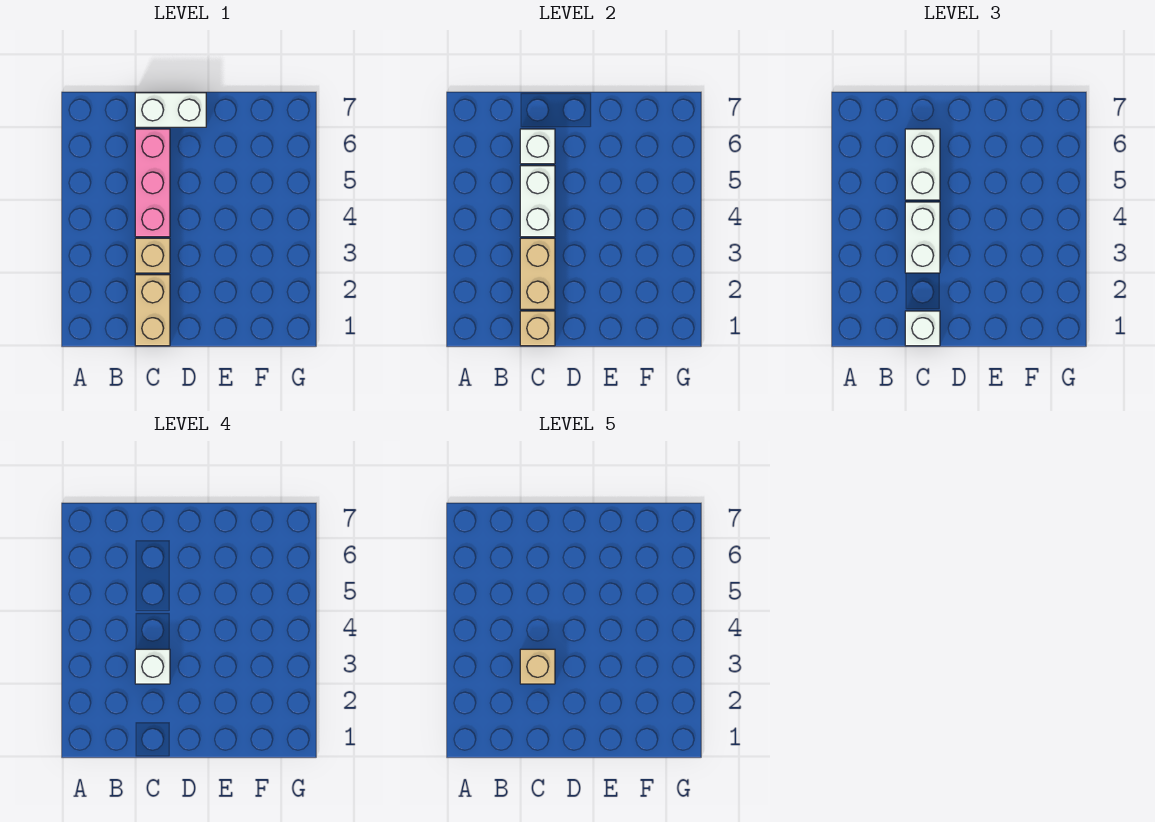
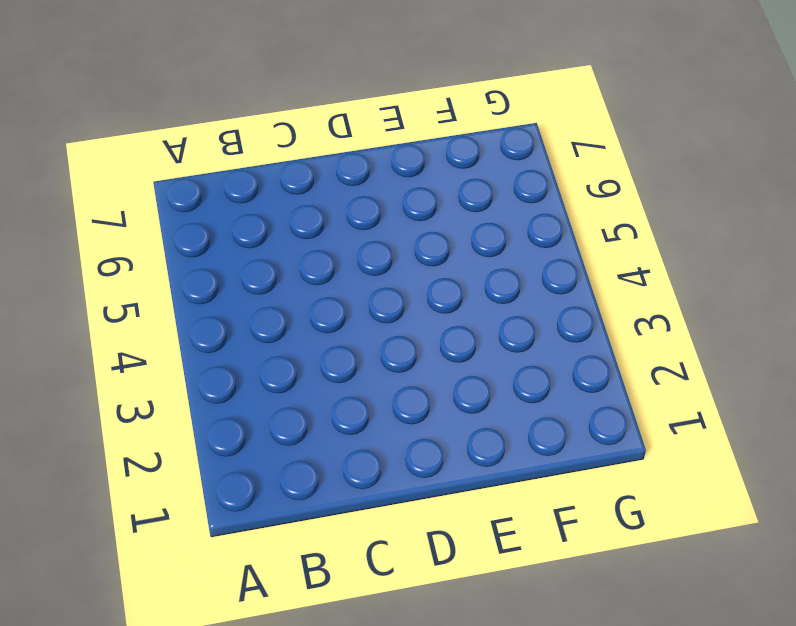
none -> tan 1x2 brick [135,275,170,346]
none -> tan 1x1 brick [135,238,170,273]
none -> pink 1x3 brick [135,129,170,237]

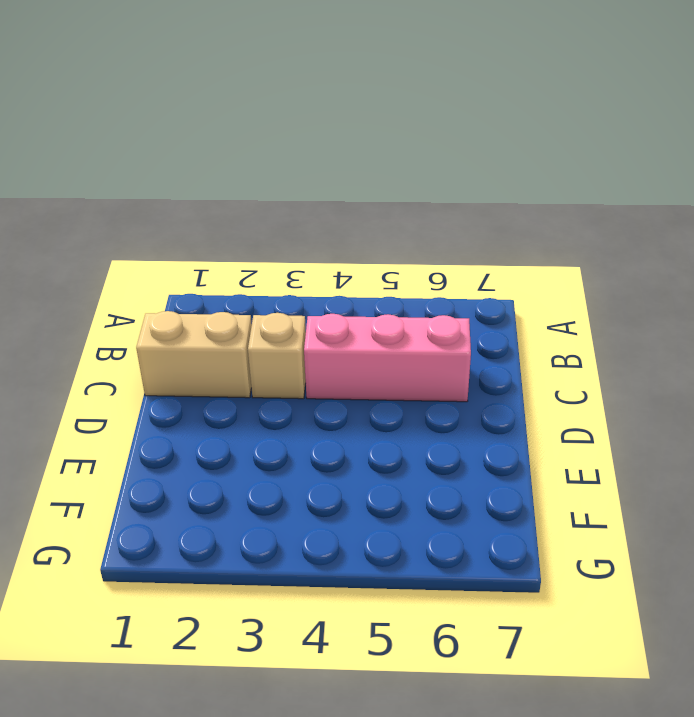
none -> white 1x2 brick [135,93,206,127]
none -> tan 1x1 brick [520,311,555,346]
none -> tan 1x2 brick [520,238,555,309]

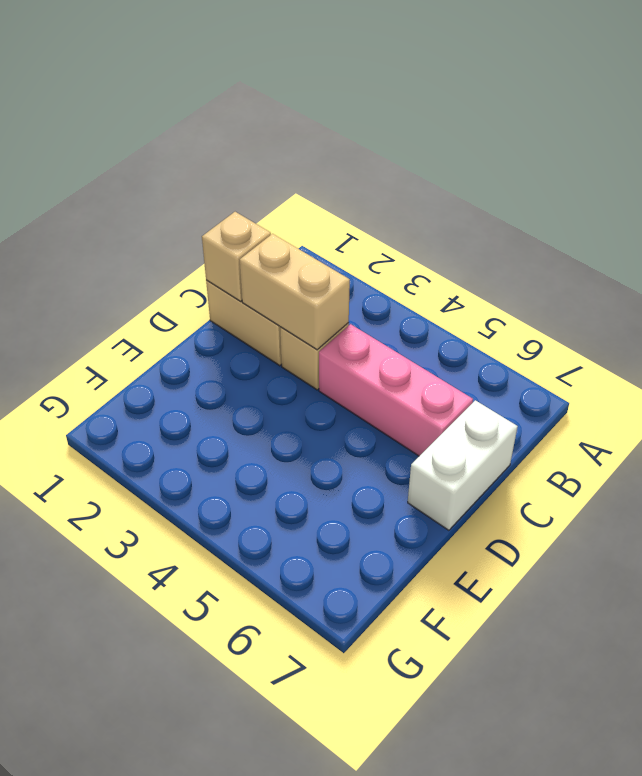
none -> white 1x2 brick [520,166,555,237]
none -> white 1x1 brick [520,129,555,164]
none -> white 1x1 brick [905,311,940,346]

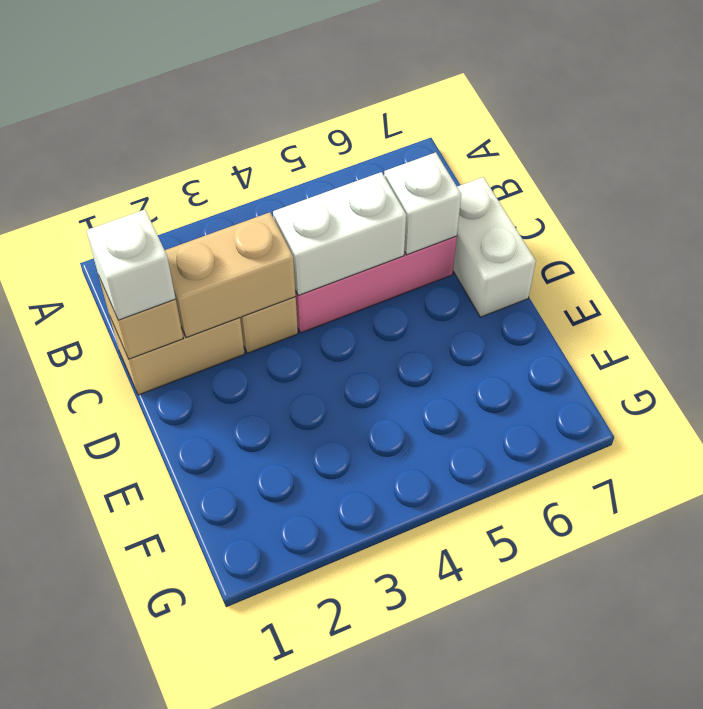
none -> white 1x2 brick [905,202,940,273]
none -> white 1x2 brick [905,129,940,200]
none -> white 1x1 brick [135,649,170,684]

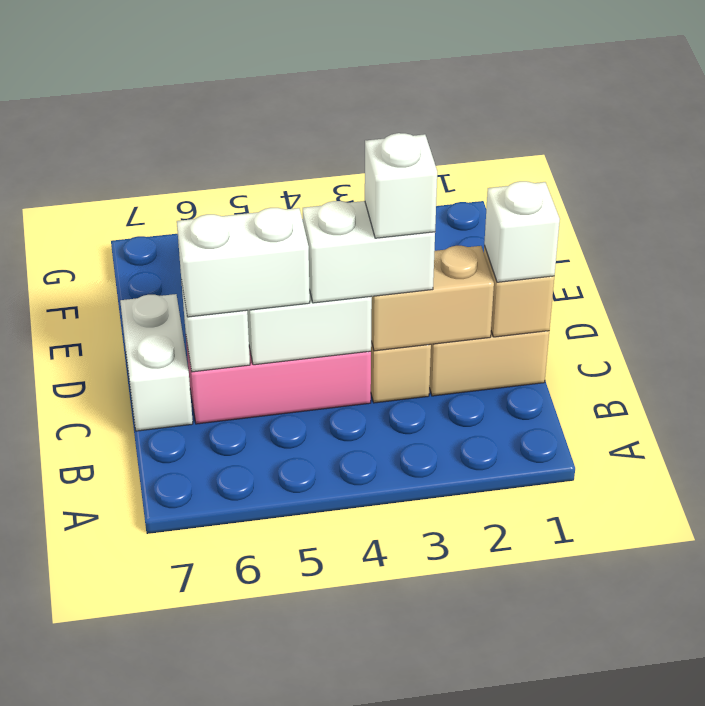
none -> tan 1x1 brick [520,649,555,684]

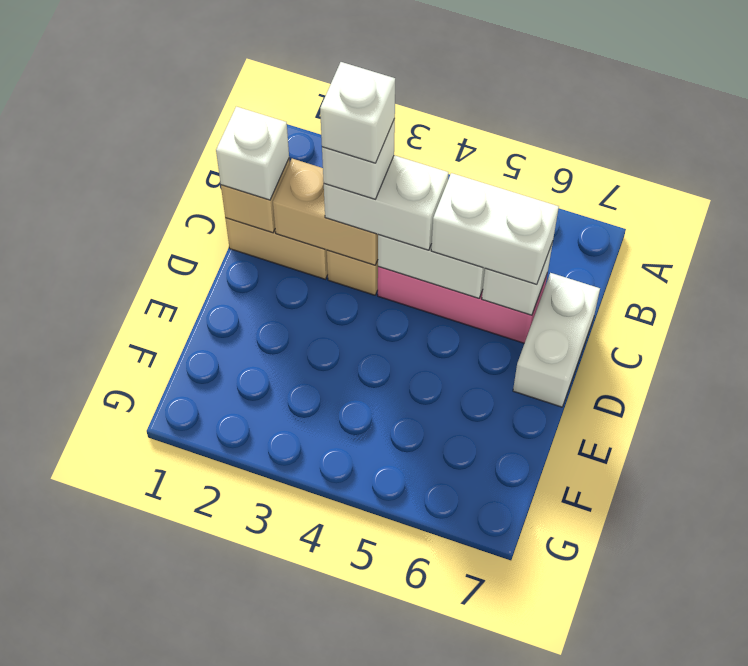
white 1x1 brick [320,62,395,163] -> tan 1x1 brick [520,649,555,684]

